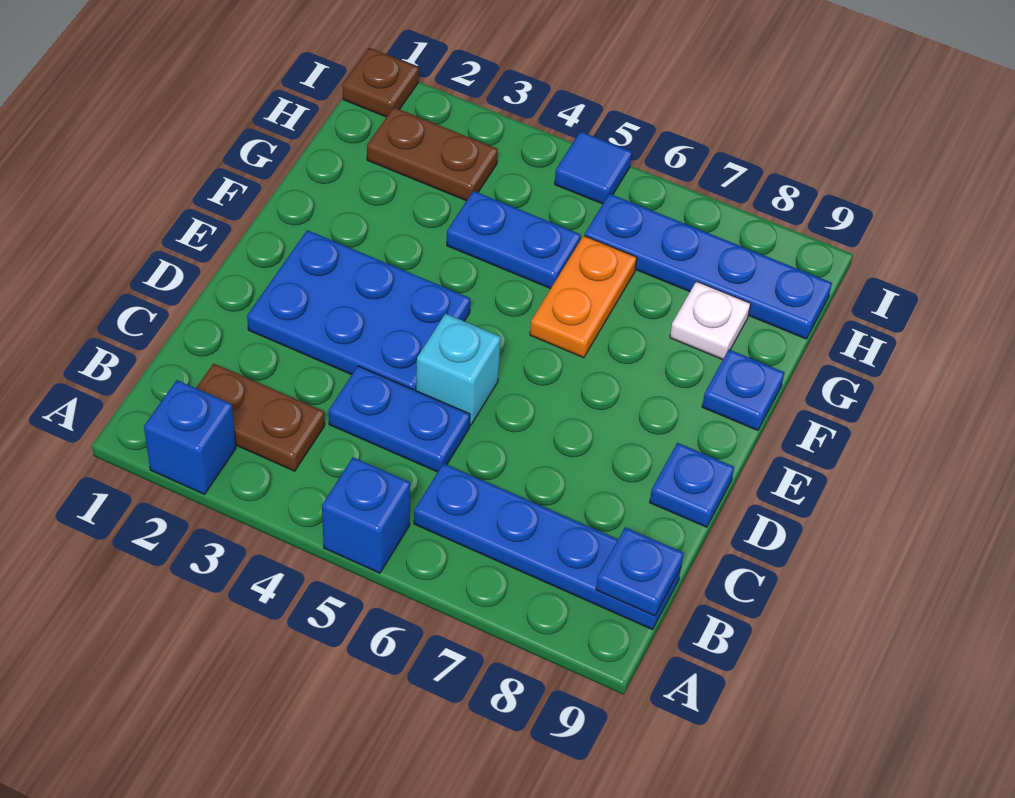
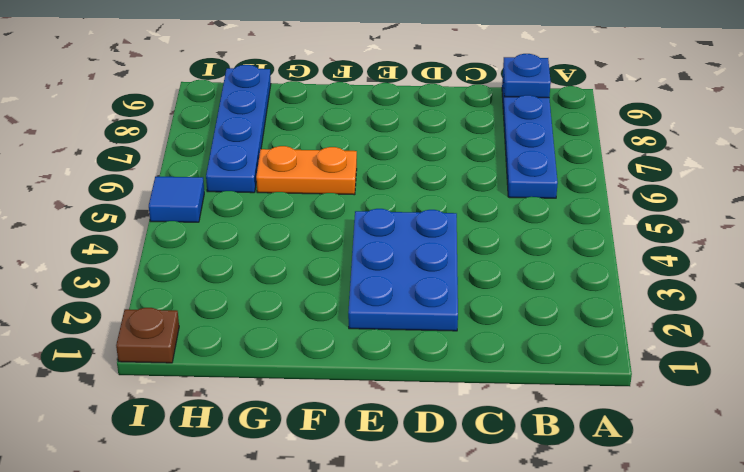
none -> blue 1x1 brick [144,380,236,494]
none -> blue 1x1 brick [322,457,410,573]
none -> brown 1x2 plate [196,363,325,471]

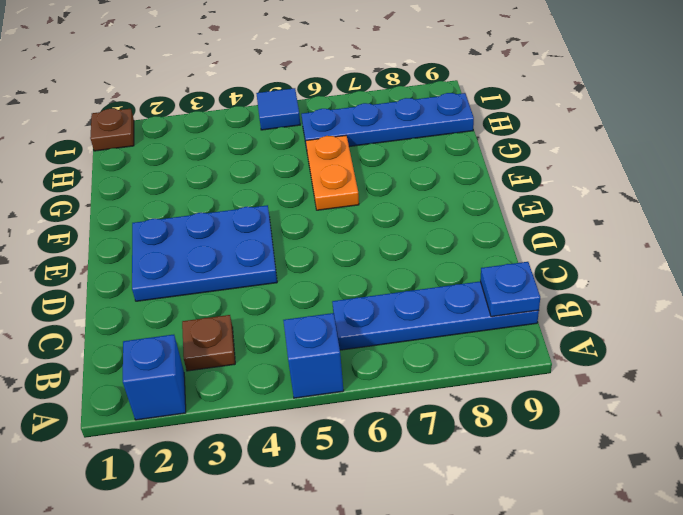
brown 1x1 plate [182,315,235,371] -> brown 1x2 plate [196,363,325,471]
none -> blue 1x2 plate [329,366,470,472]
none -> cyan 1x1 brick [416,314,501,426]
none -> blue 1x1 plate [650,443,734,527]

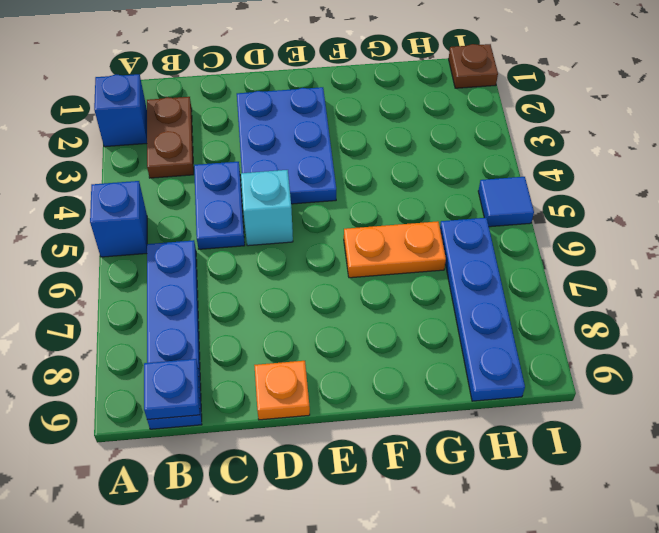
orange 1x1 plate [254,361,310,420] -> blue 1x1 plate [650,443,734,527]
none -> blue 1x1 plate [702,350,784,430]
none -> blue 1x2 plate [447,191,581,289]
none -> white 1x1 plate [670,281,751,360]

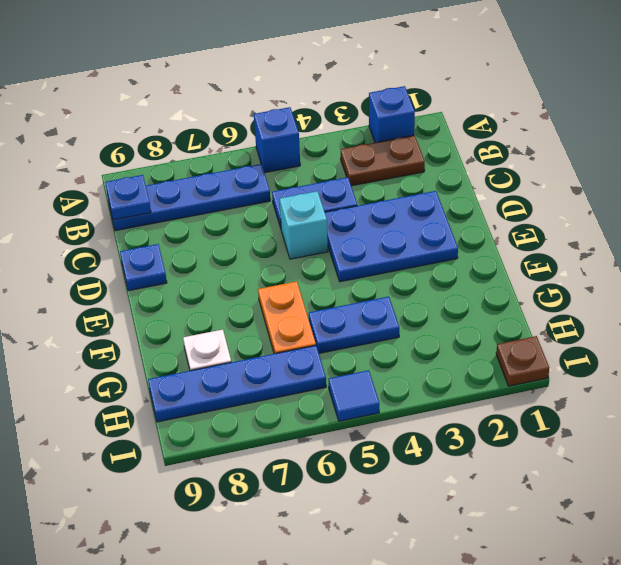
none -> blue 1x1 plate [702,350,784,430]
none -> brown 1x2 plate [367,107,498,201]

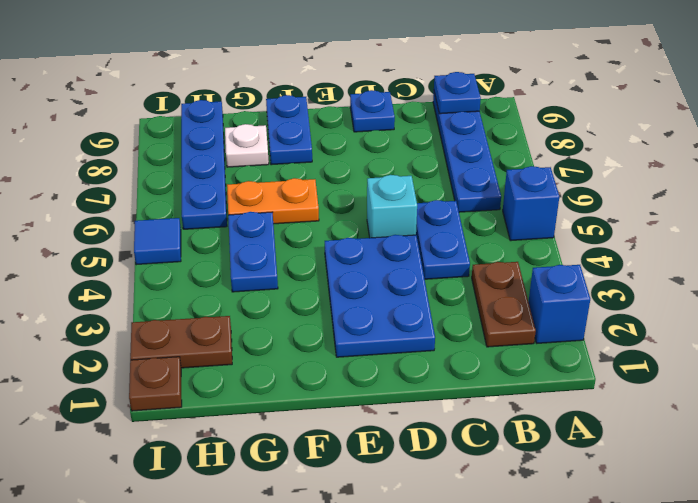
blue 1x2 plate [266,95,312,165] -> blue 1x1 plate [702,350,784,430]
brown 1x2 plate [130,316,232,368] -> brown 1x2 plate turned to [367,107,498,201]

